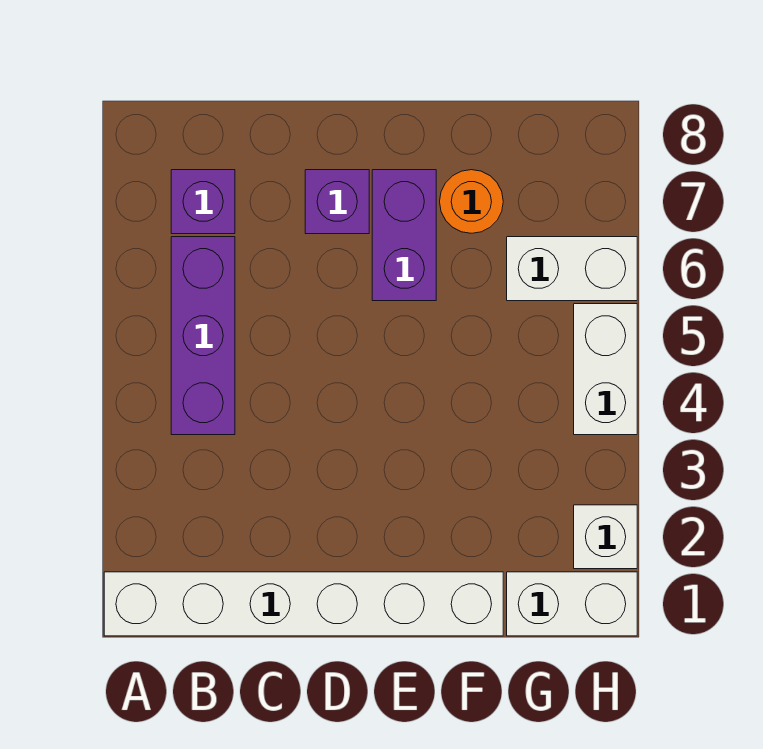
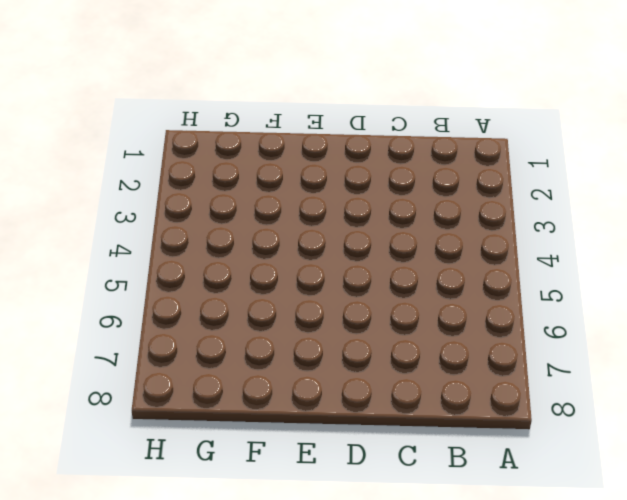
none -> white 1x6 brick [104,572,503,636]
none -> purple 1x3 brick [171,237,235,435]

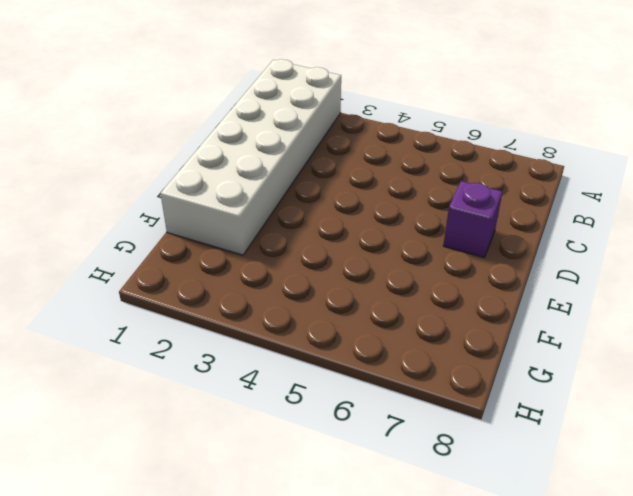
white 2x6 brick [160,59,341,255] -> white 1x6 brick [104,572,503,636]
none -> purple 1x3 brick [171,237,235,435]
none -> purple 1x1 brick [171,170,235,234]

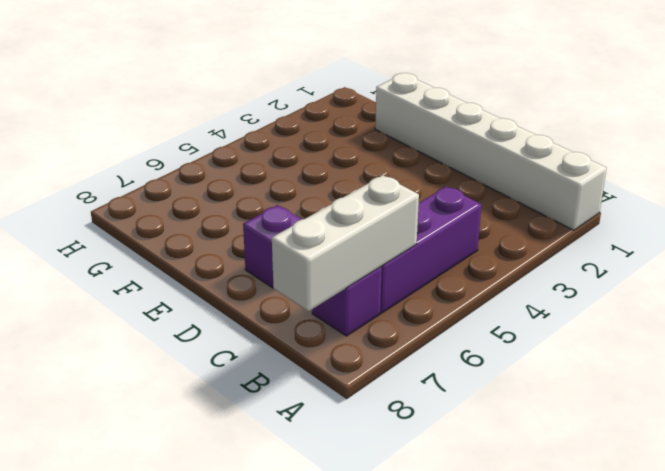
white 1x3 brick [272,175,419,311] -> none
none -> purple 1x2 brick [372,170,436,301]
none -> orange 1x1 round brick [440,170,503,233]

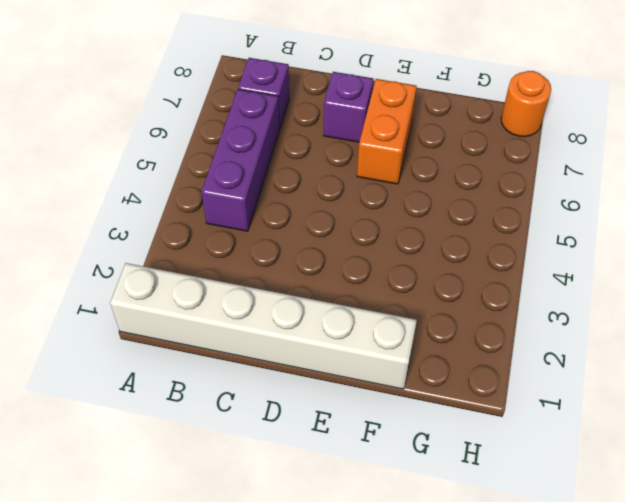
orange 1x2 brick [357,79,417,184] -> purple 1x2 brick [372,170,436,301]
orange 1x1 round brick [501,71,551,137] -> orange 1x1 round brick moved to [440,170,503,233]
none -> white 1x2 brick [507,572,637,636]
none -> white 1x2 brick [507,237,637,301]

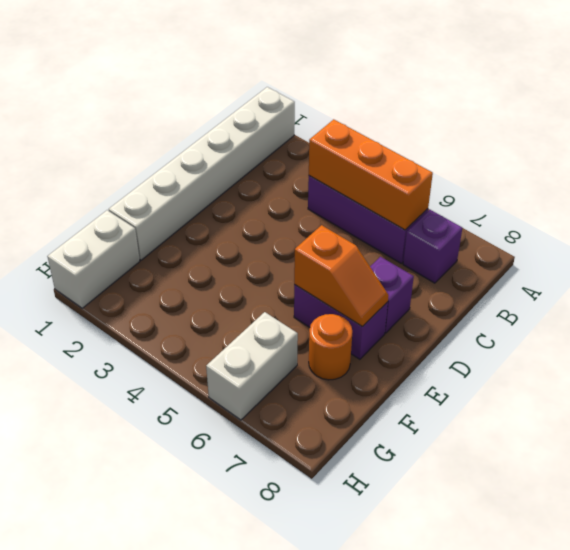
orange 1x3 brick [309,119,433,230] -> none
orange 1x2 slope [294,225,389,327] -> none
none -> white 1x1 brick [574,505,637,569]
none -> white 1x2 brick [574,304,637,435]

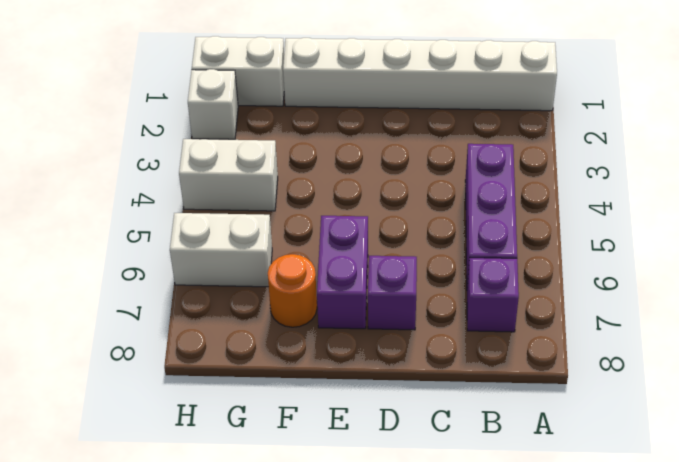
white 1x2 brick [179,139,278,211] -> white 1x2 brick turned to [574,304,637,435]

